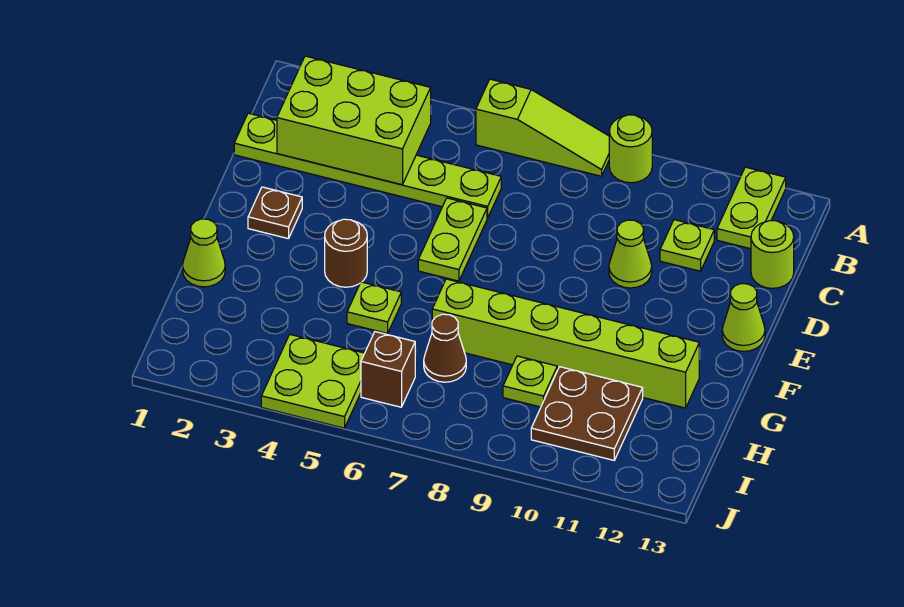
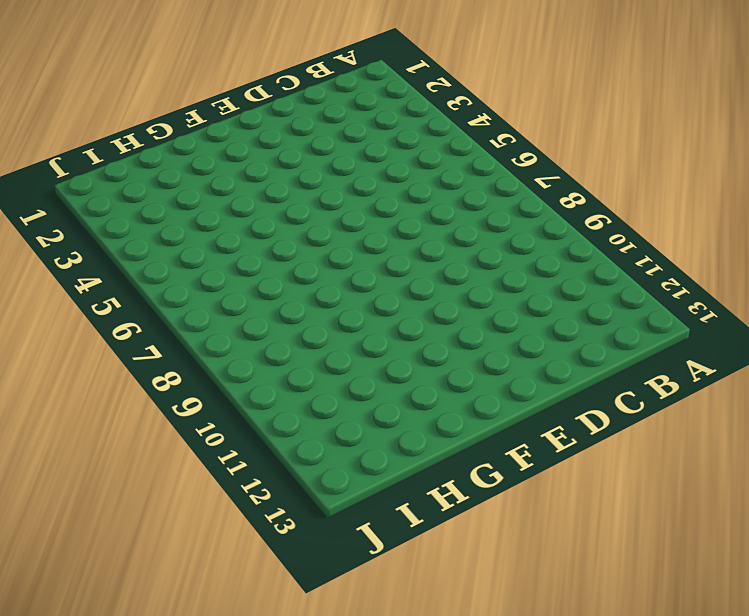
none -> lime 1x3 slope [476,79,609,176]
none -> lime 1x1 round brick [609,115,652,183]
none -> lime 1x2 plate [717,167,786,249]

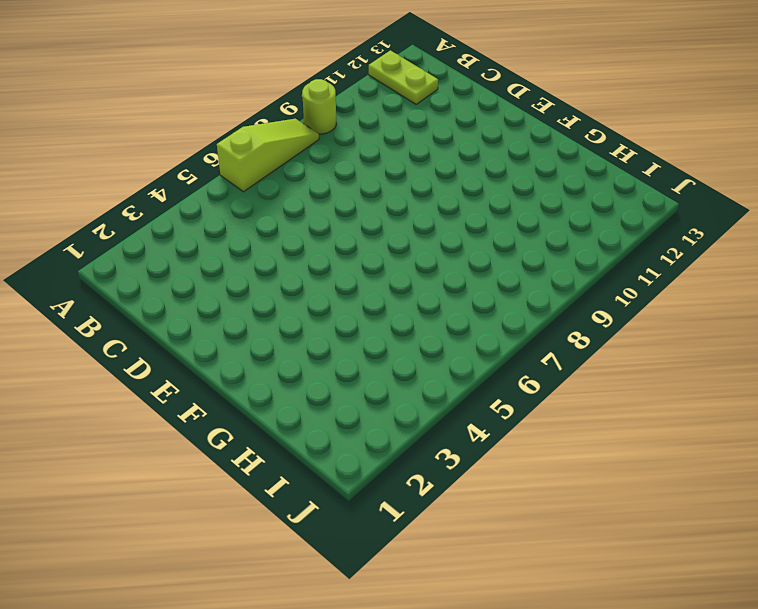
none -> lime 1x6 plate [234,113,501,218]
none -> lime 1x1 plate [660,220,714,271]
none -> lime 1x1 round brick [751,221,794,288]

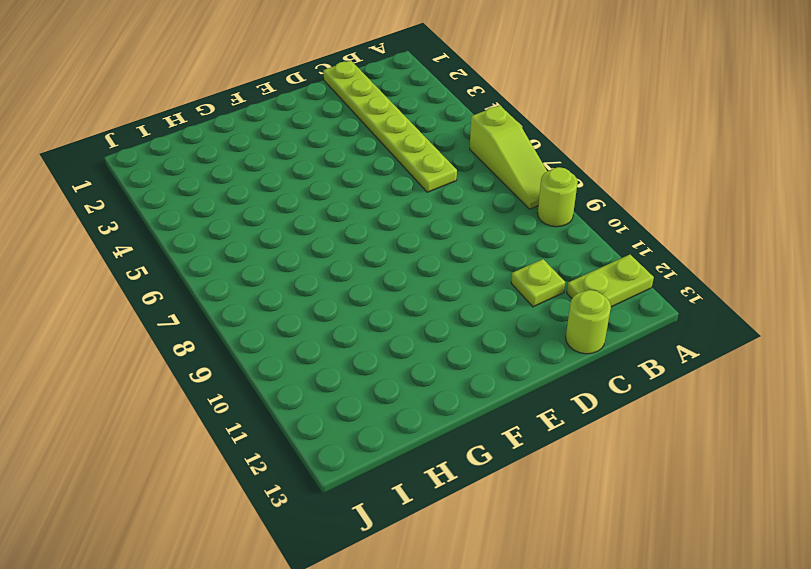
none -> lime 1x2 plate [418,198,487,281]
none -> lime 1x1 cone [609,220,652,288]
none -> brown 1x1 plate [248,187,302,239]

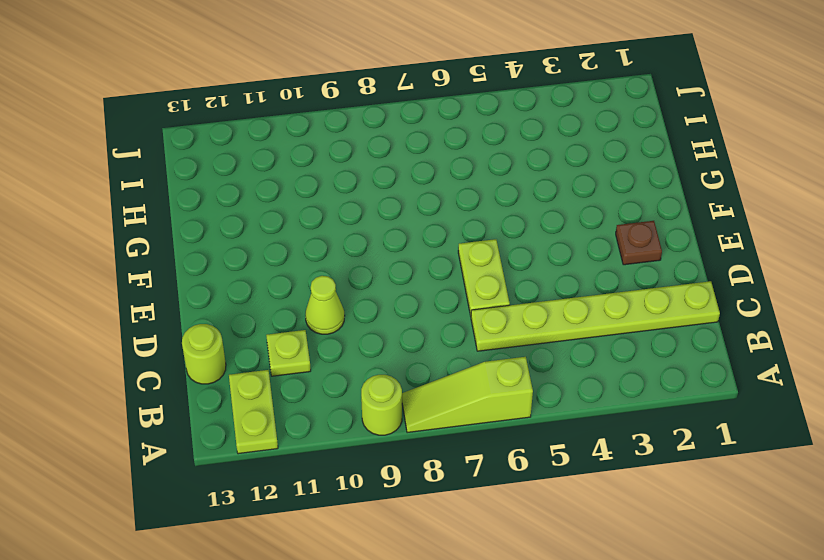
none -> lime 1x1 cone [722,284,765,351]
none -> brown 1x1 round brick [325,219,367,287]
none -> lime 1x1 cone [183,219,225,287]

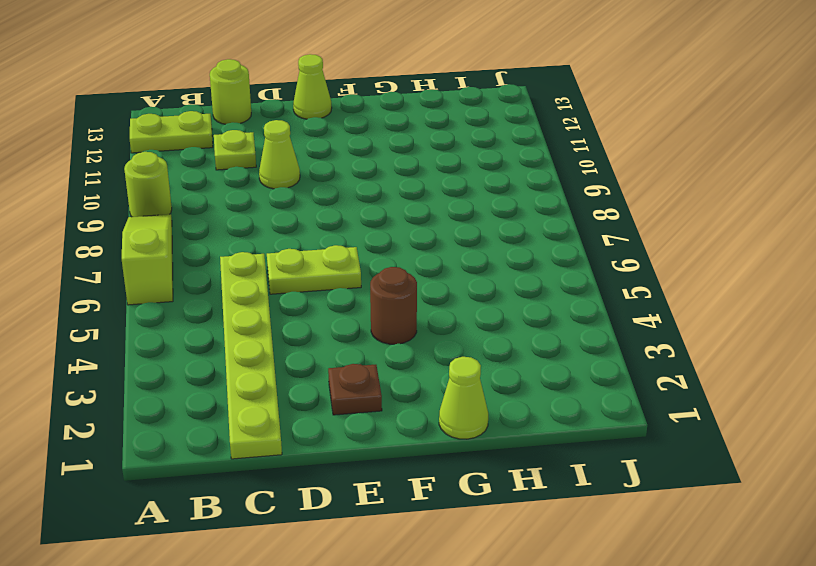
none -> lime 1x1 plate [347,282,401,334]
none -> lime 1x6 brick [432,279,699,408]
none -> brown 1x1 cone [424,314,466,382]

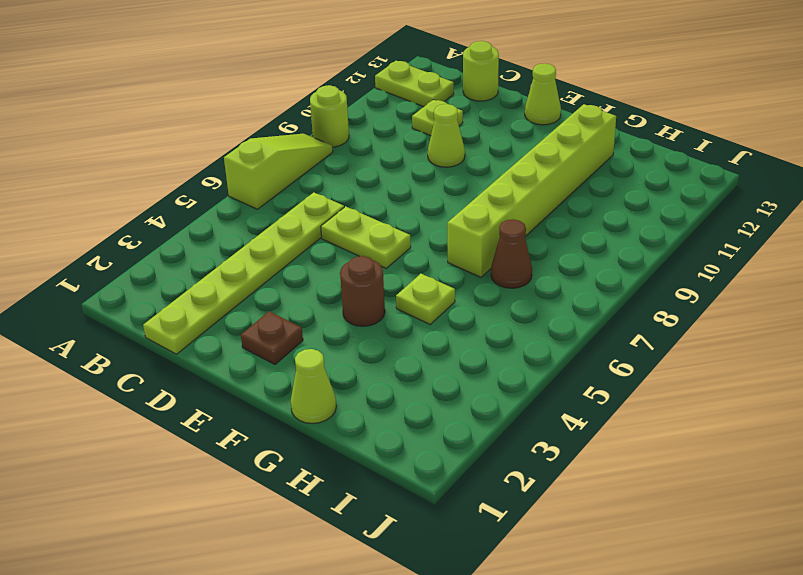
none -> lime 1x1 plate [503,356,557,407]
none -> brown 2x2 plate [531,367,643,460]
none -> lime 2x2 plate [261,335,365,428]

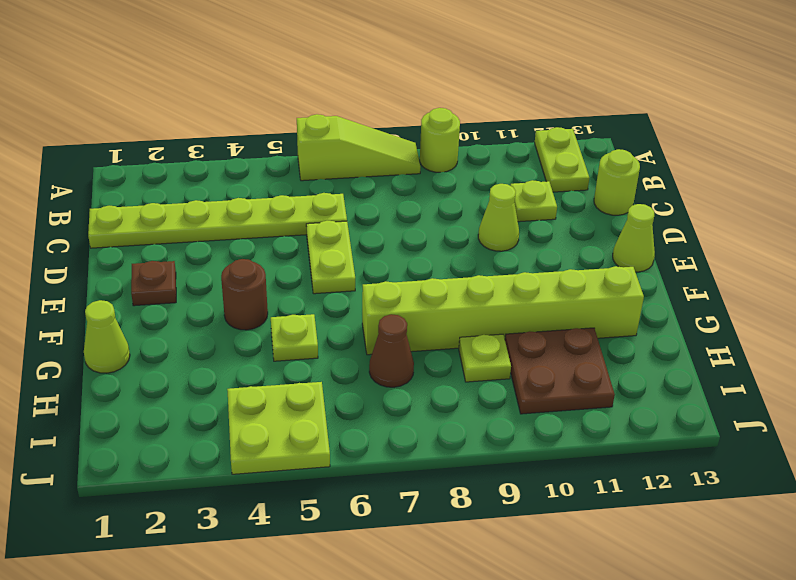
none -> brown 1x1 brick [361,332,415,407]
none -> lime 2x3 brick [277,56,431,185]

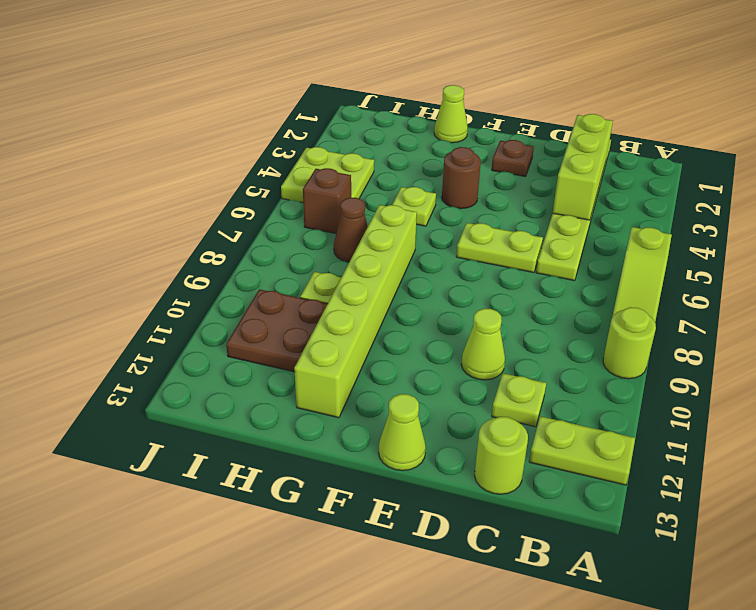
lime 1x3 brick [553,114,613,220] -> lime 2x3 brick [277,56,431,185]

